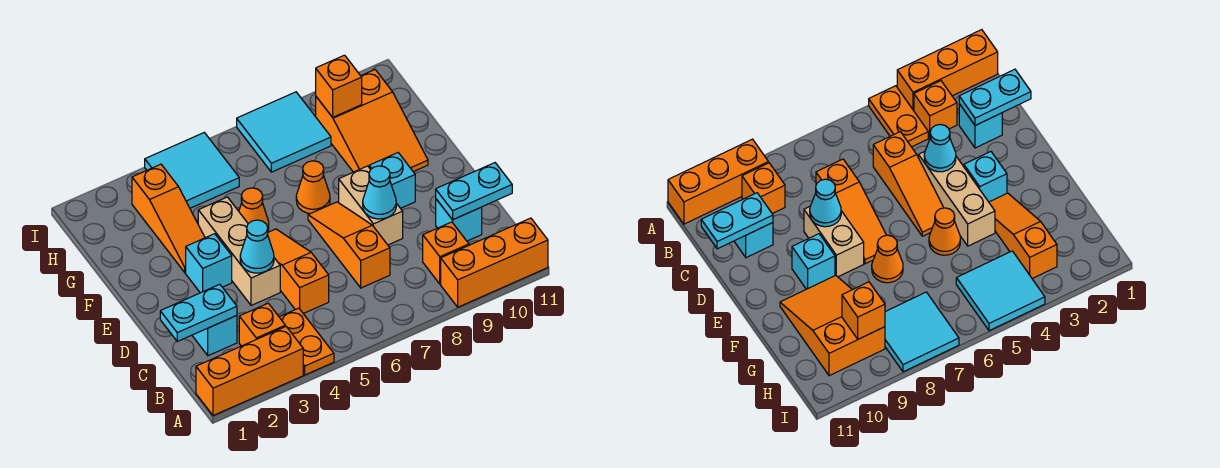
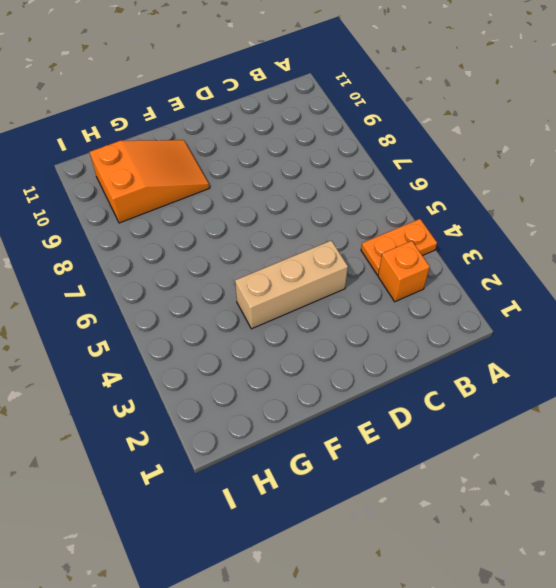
none -> orange 1x3 brick [196,326,303,416]
none -> orange 1x3 brick [441,218,548,307]
none -> orange 1x1 brick [423,222,469,284]

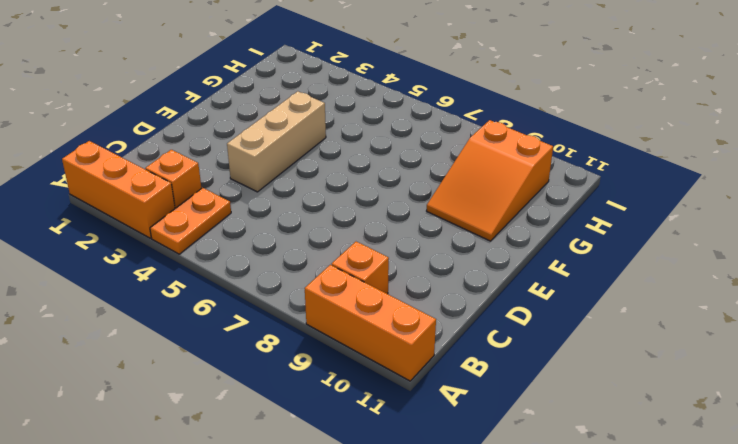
none -> cyan 1x1 brick [192,316,237,356]
none -> orange 1x3 slope [267,229,329,314]
none -> orange 1x3 slope [308,202,390,288]

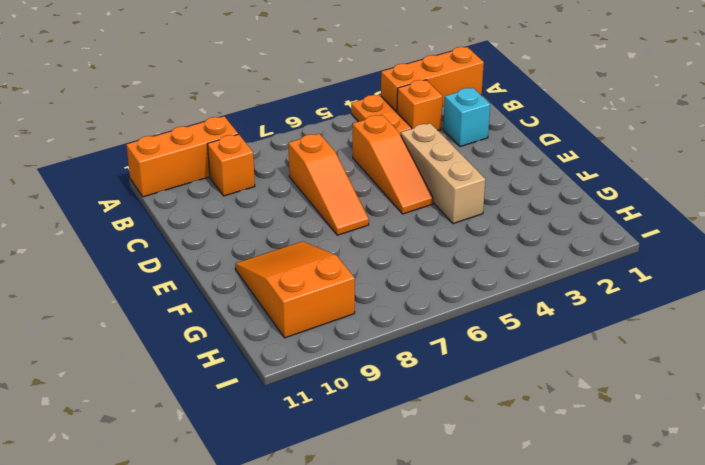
none -> cyan 1x1 brick [436,199,482,241]
none -> tan 1x2 brick [339,166,403,245]
none -> cyan 1x1 brick [186,234,232,293]

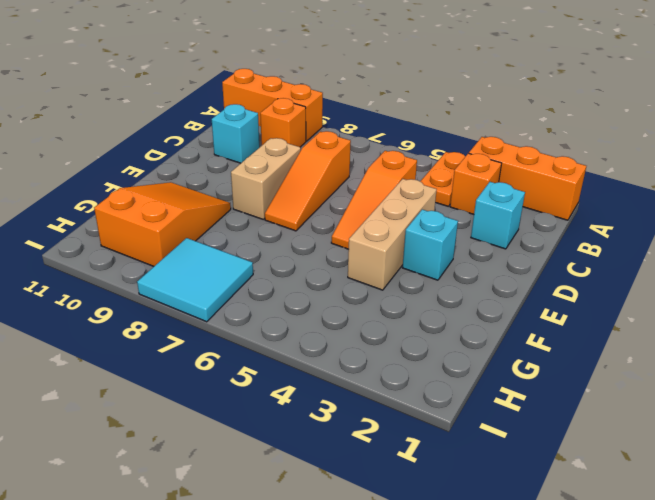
none -> cyan 1x1 brick [369,153,415,208]
none -> orange 1x3 slope [132,164,205,273]
none -> orange 1x1 cone [239,188,269,230]

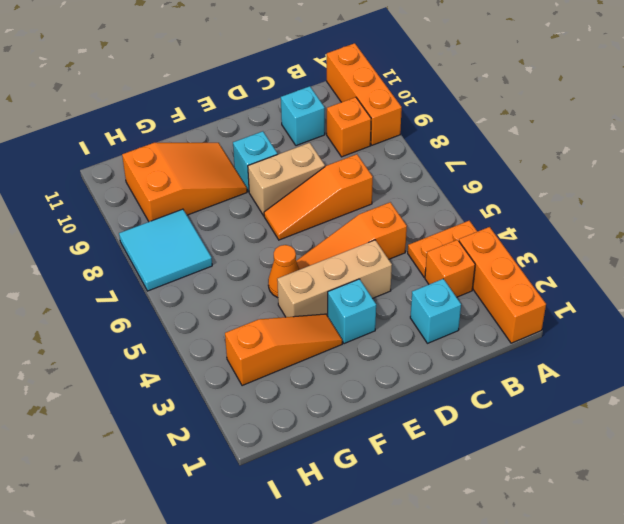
none -> orange 1x1 cone [296,161,330,214]
none -> cyan 2x2 tile [145,133,239,208]
none -> cyan 1x2 plate [160,284,237,341]

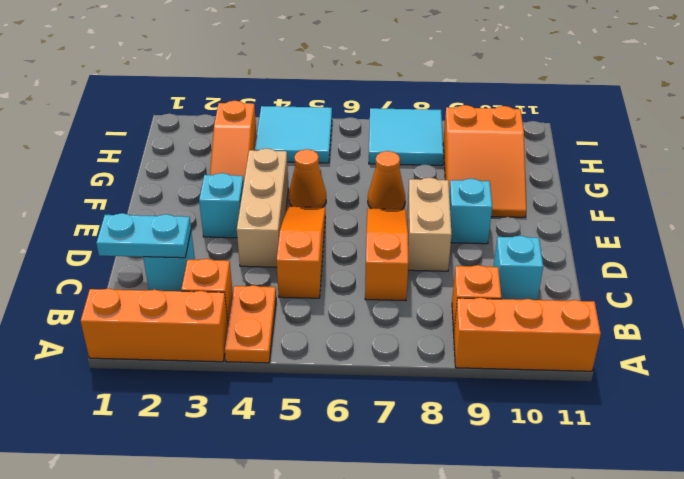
none -> cyan 1x2 plate [436,163,512,220]
none -> cyan 1x1 cone [240,220,274,273]
none -> cyan 1x1 cone [363,166,396,219]

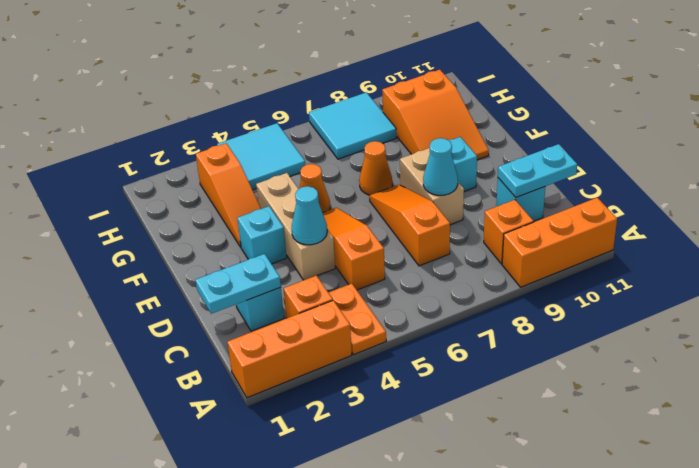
none -> orange 1x1 brick [316,55,362,117]

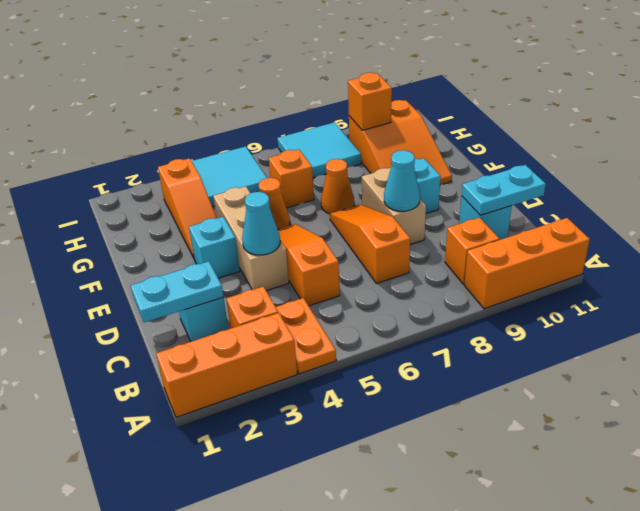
orange 1x1 brick [269,149,314,208] -> none

